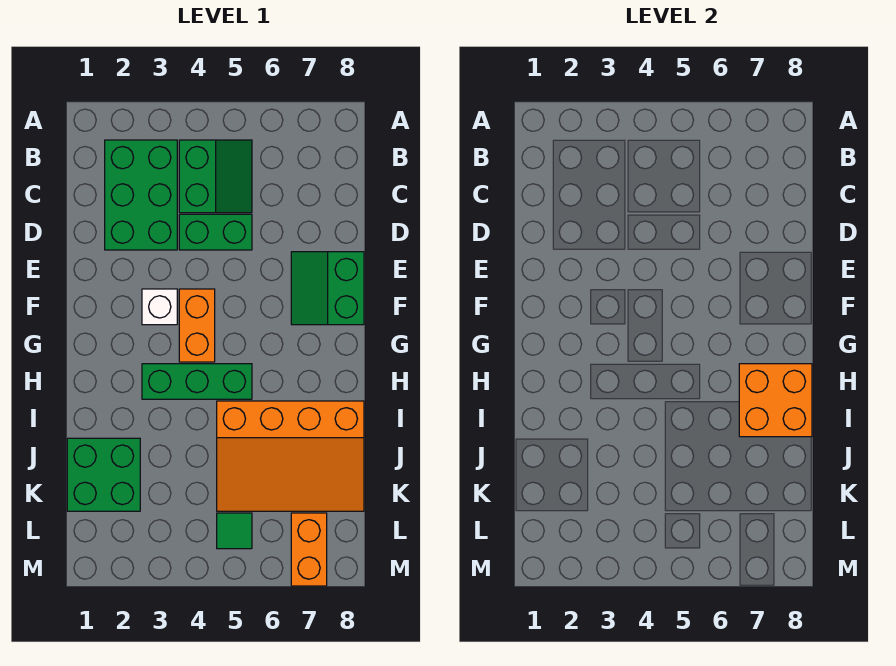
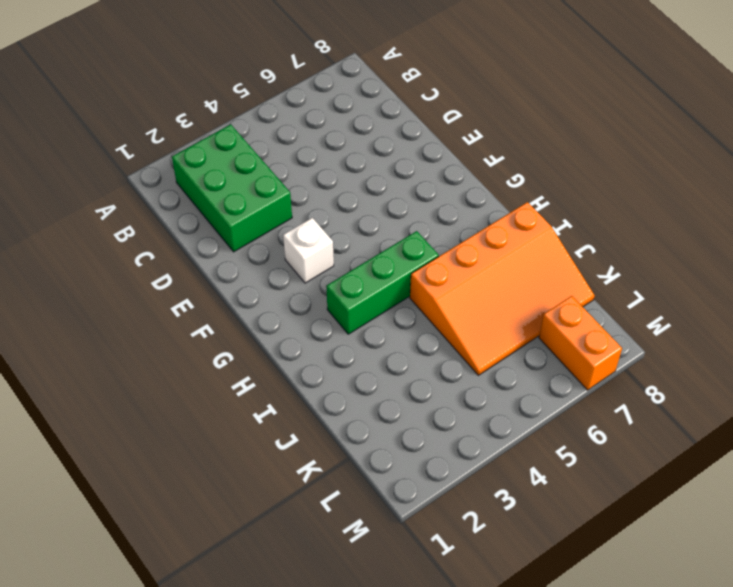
none -> green 2x2 slope [179,140,252,213]
none -> green 1x2 brick [179,214,252,250]
none -> green 2x2 slope [291,252,364,325]

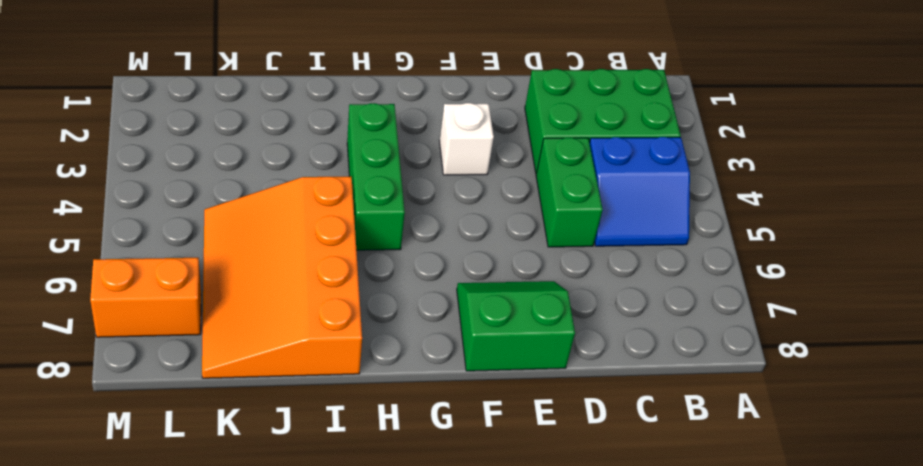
blue 2x2 slope [589,137,690,246] -> green 2x2 slope [179,140,252,213]
none -> orange 1x2 brick [179,289,215,362]
none -> green 2x2 brick [67,438,140,511]
none -> green 1x1 tile [217,513,252,549]

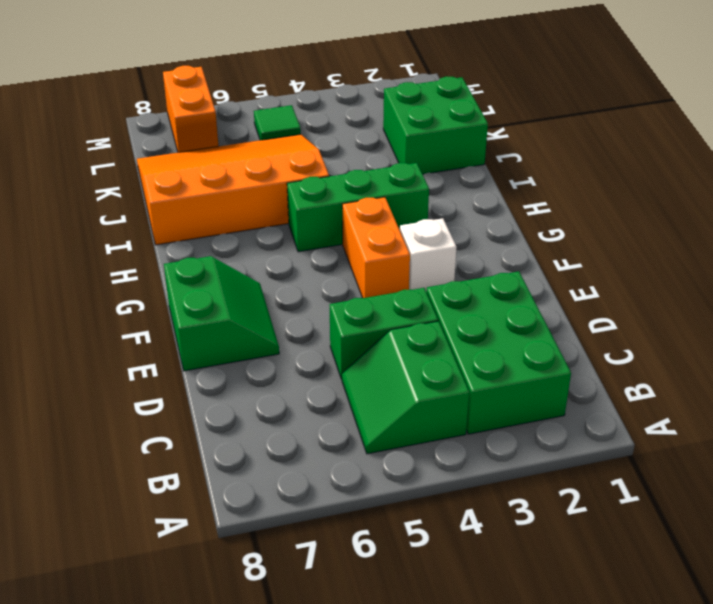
none -> orange 2x2 brick [739,364,812,437]

